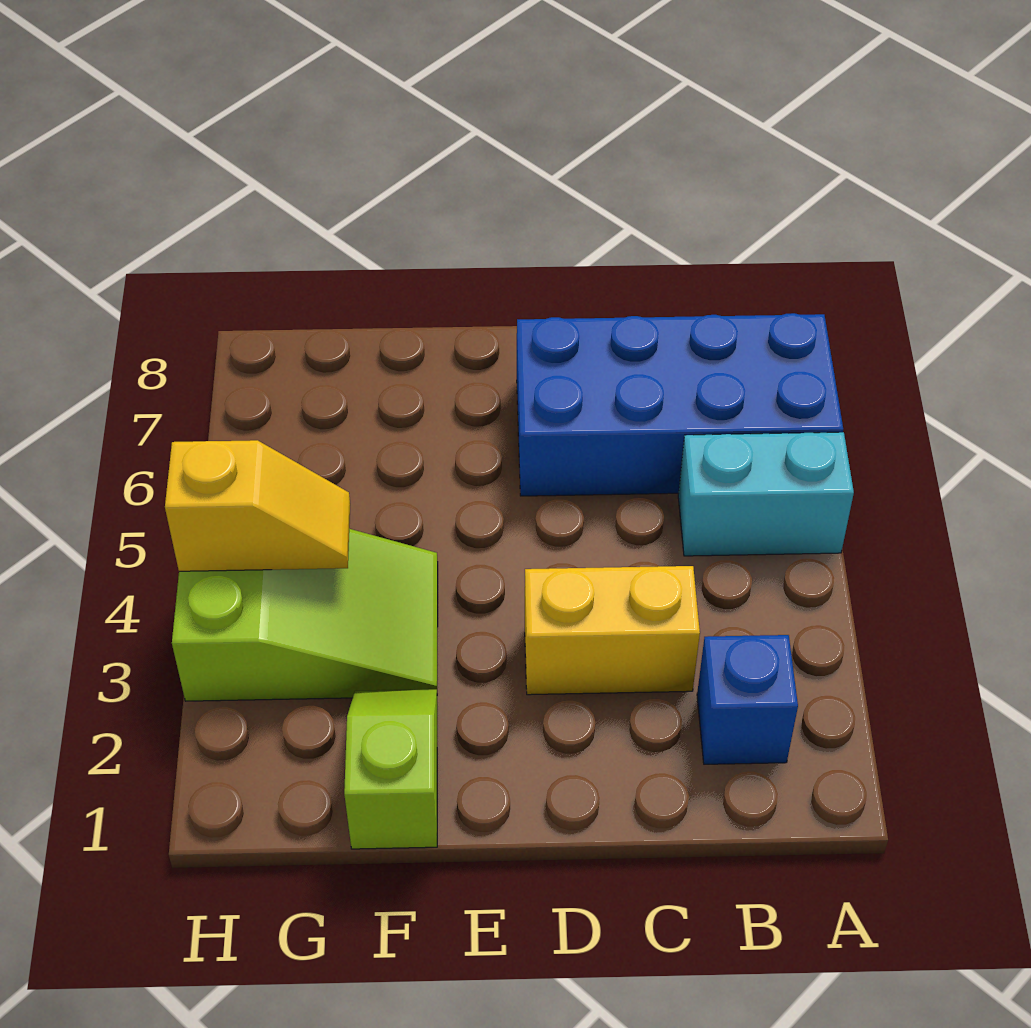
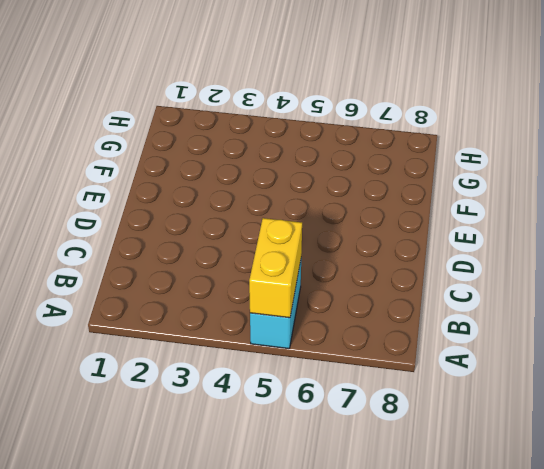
yellow 1x2 brick [249,218,302,318] -> yellow 1x2 brick moved to [525,566,700,695]
none -> blue 2x4 brick [517,313,843,496]
none -> blue 1x1 brick [697,635,798,764]

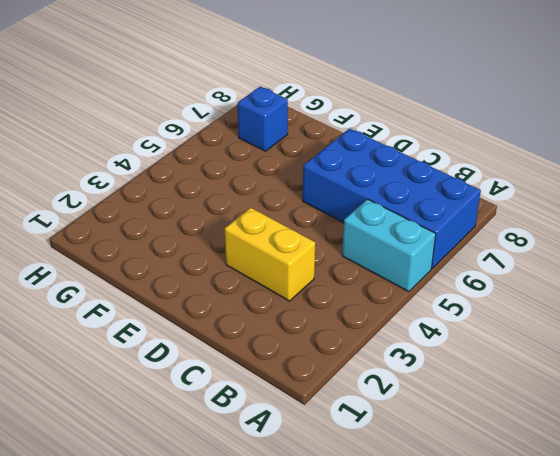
blue 1x1 brick [238,86,288,151] -> blue 1x1 brick moved to [697,635,798,764]
none -> lime 1x2 slope [344,689,437,849]
none -> lime 2x3 slope [172,529,438,701]

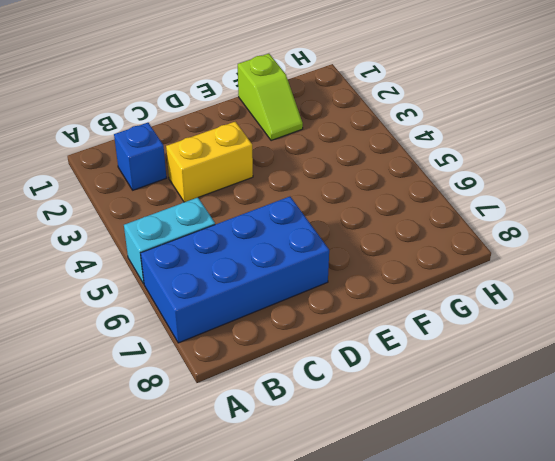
none -> lime 2x3 slope [172,529,438,701]
none -> yellow 1x2 slope [165,440,350,571]

